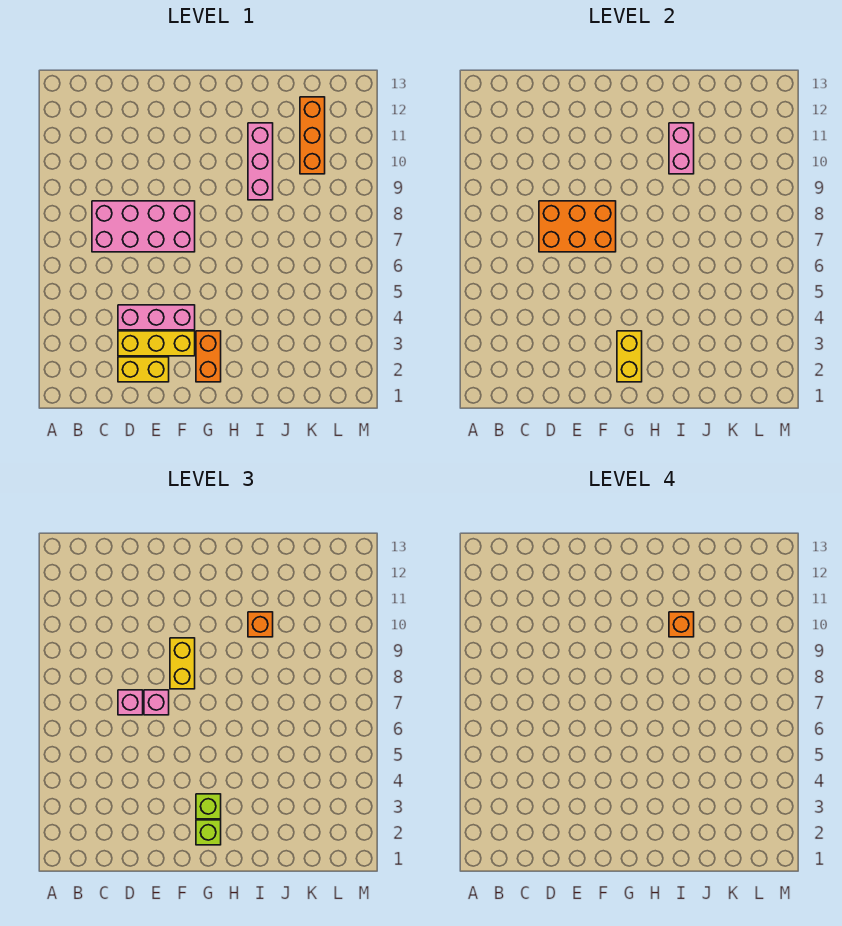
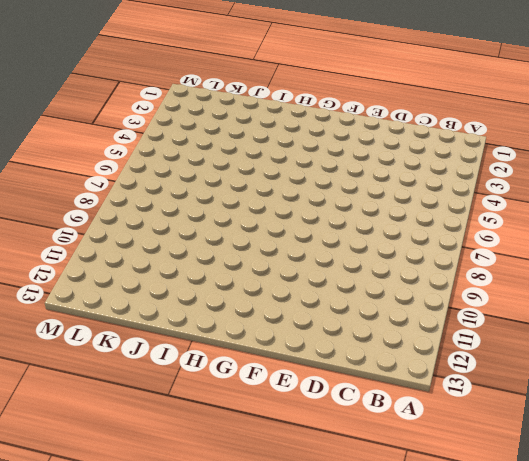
none -> pink 2x4 brick [92,201,195,252]
none -> yellow 1x2 brick [118,357,169,382]
none -> yellow 1x3 brick [118,331,195,356]

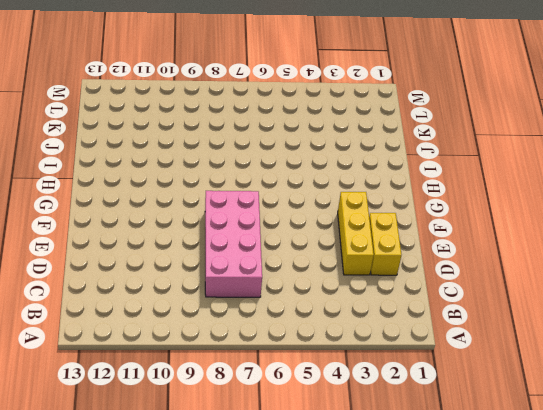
none -> pink 1x3 brick [118,305,195,330]
none -> orange 1x2 brick [196,331,221,382]
none -> pink 1x3 brick [248,123,273,200]

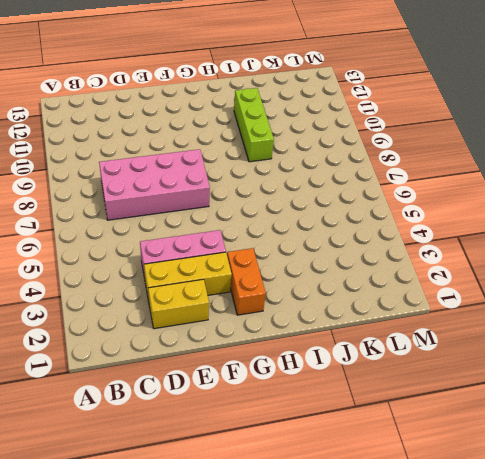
lime 1x3 brick [234,88,274,162] -> pink 1x3 brick [248,123,273,200]
none -> orange 1x3 brick [300,97,325,174]
none -> orange 2x3 brick [539,201,616,252]
none -> yellow 1x2 brick [617,331,642,382]

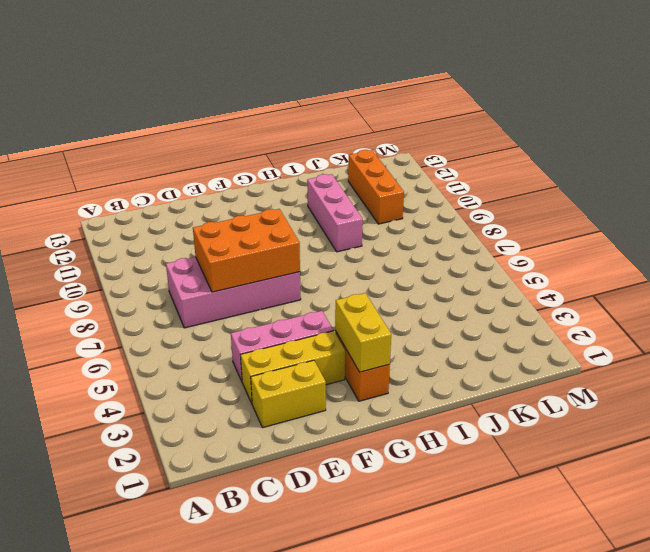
none -> pink 1x2 brick [669,123,694,174]
none -> pink 1x1 brick [118,690,143,715]
none -> pink 1x1 brick [144,690,169,715]

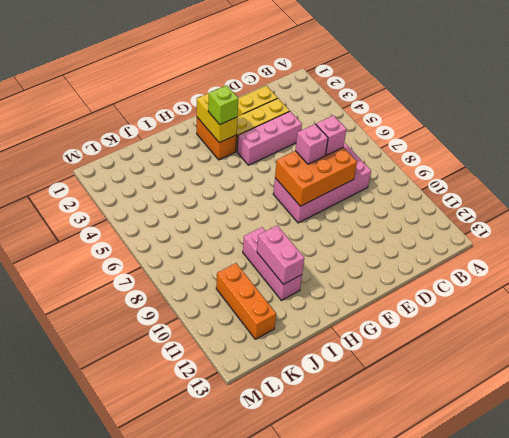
none -> yellow 1x2 brick [170,638,195,689]
none -> lime 1x1 brick [196,820,221,845]
none -> orange 1x1 brick [248,612,273,637]

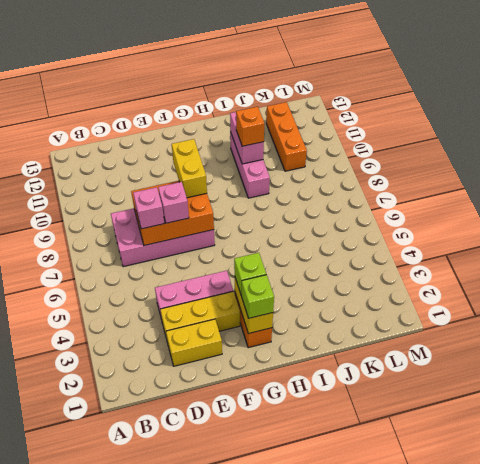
none -> orange 1x1 brick [669,612,694,637]

